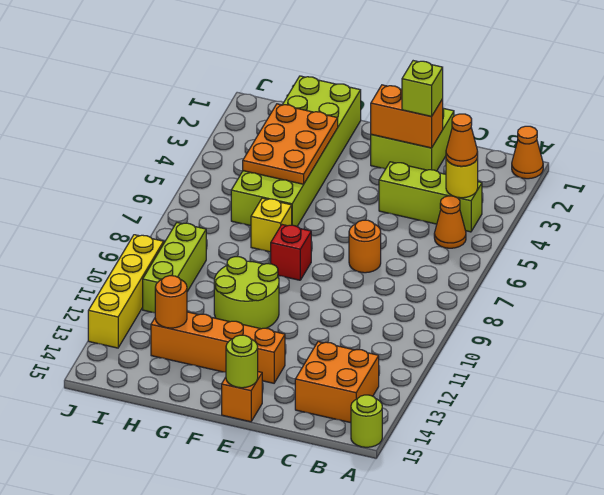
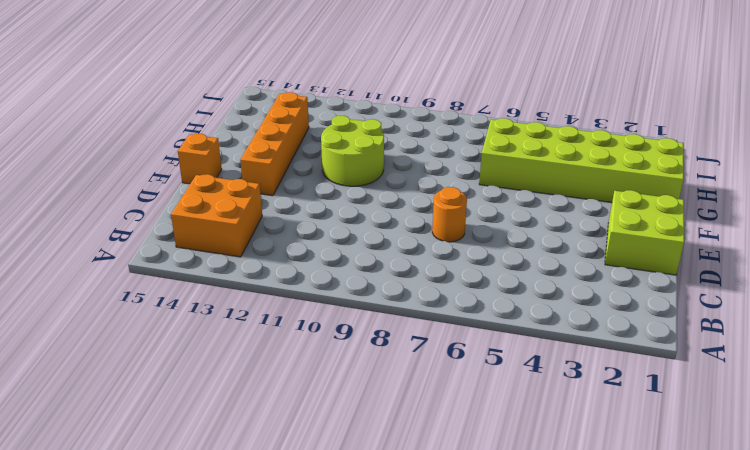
none -> orange 1x1 cone [512,126,543,179]
none -> lime 1x1 round brick [351,395,382,447]
none -> lime 1x3 brick [379,162,482,232]

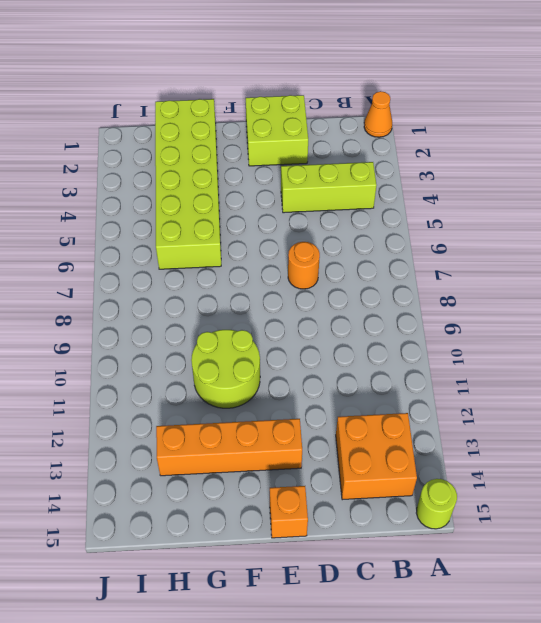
none -> orange 1x1 cone [434,196,466,248]
none -> red 1x1 brick [271,225,311,280]
none -> yellow 1x1 brick [251,198,292,252]

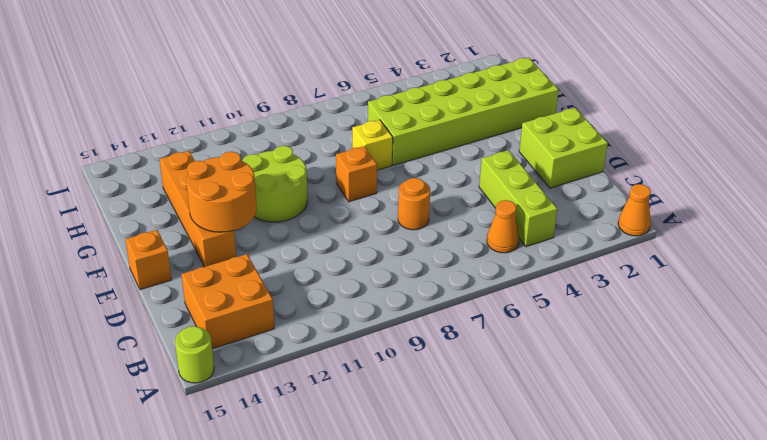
orange 2x2 round brick [186,152,257,232] -> none
orange 1x1 brick [336,146,377,202] -> red 1x1 brick [271,225,311,280]
none -> lime 1x3 brick [143,223,206,313]
none -> yellow 1x4 brick [88,235,164,348]
none -> yellow 1x1 round brick [446,158,478,198]

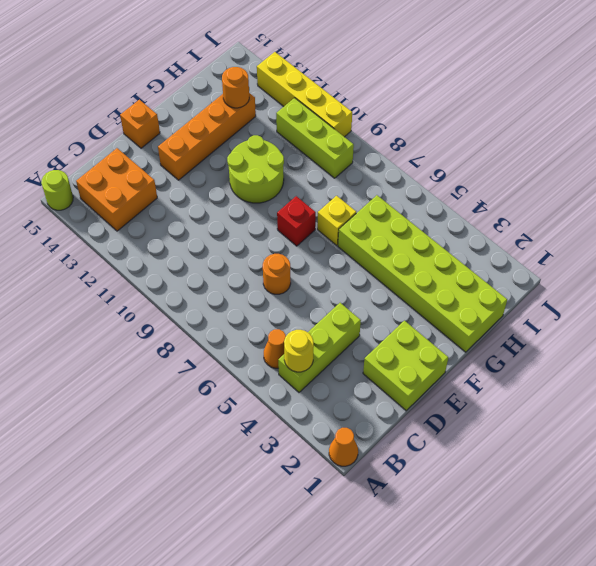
none -> orange 1x2 brick [371,85,443,148]
none -> lime 1x1 round brick [226,335,258,388]
none -> orange 2x3 plate [243,104,338,184]

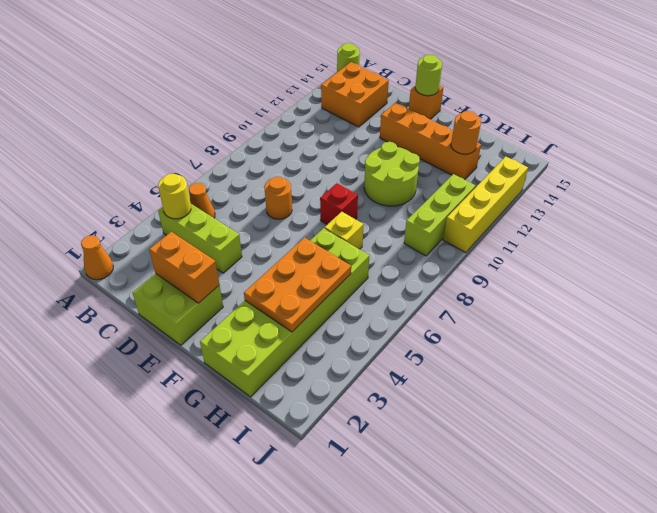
none -> orange 1x1 cone [446,114,478,166]
none -> lime 1x1 brick [402,61,443,117]

